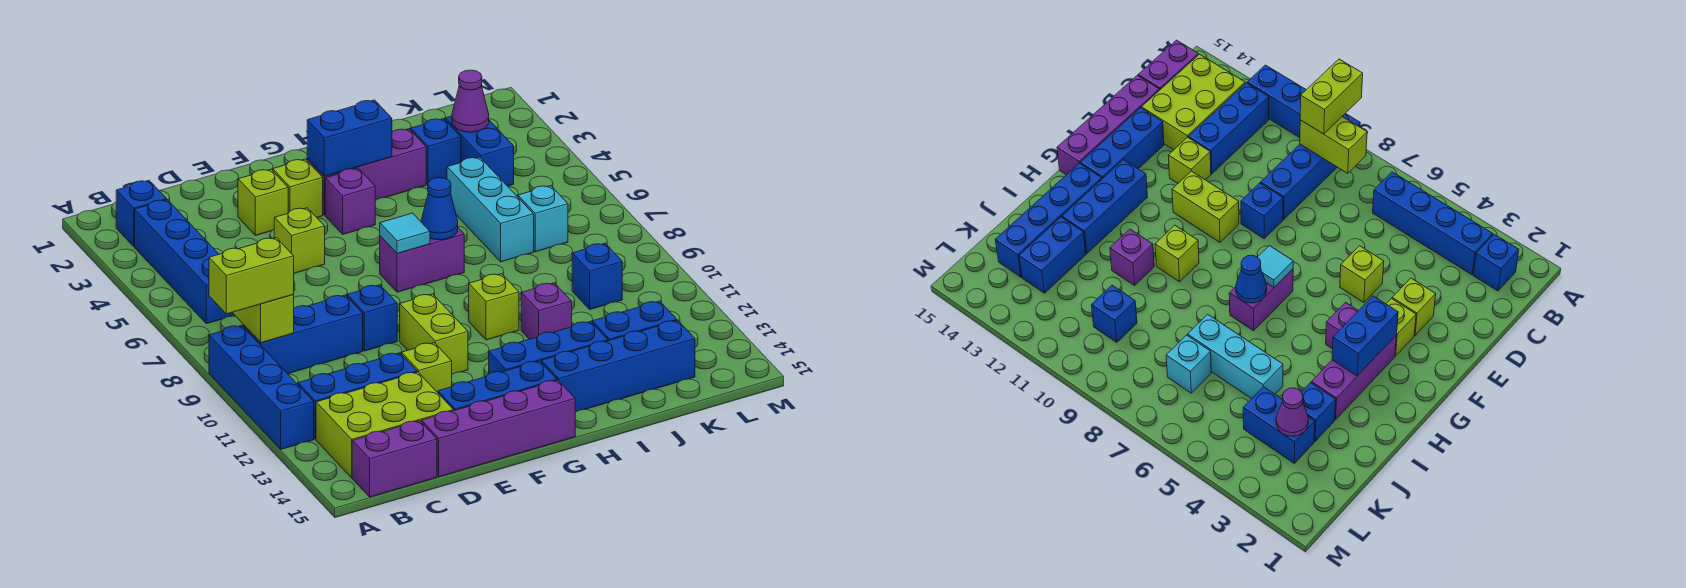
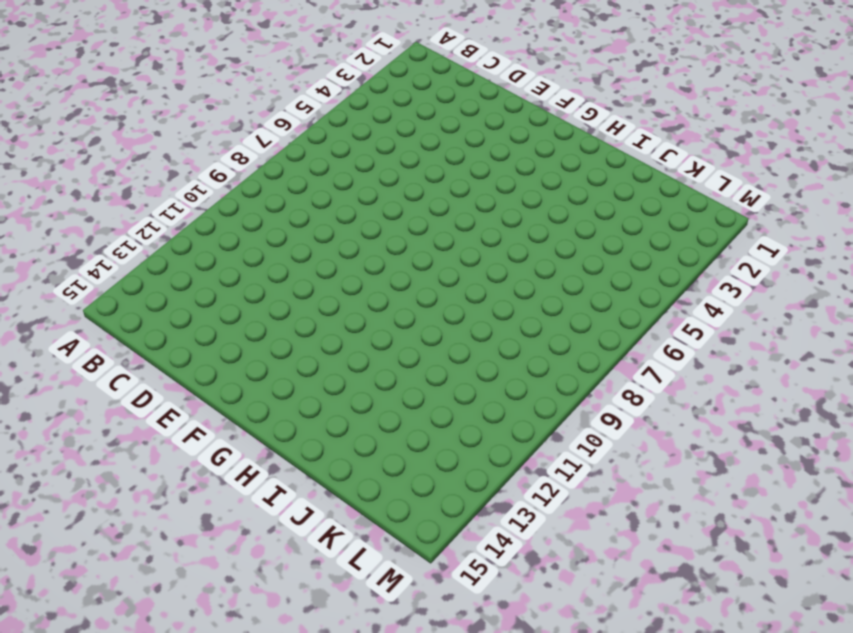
none -> blue 1x4 brick [209,325,314,449]
none -> blue 1x1 brick [116,181,167,247]
none -> blue 1x4 brick [135,200,235,324]
none -> blue 1x3 brick [244,295,363,374]

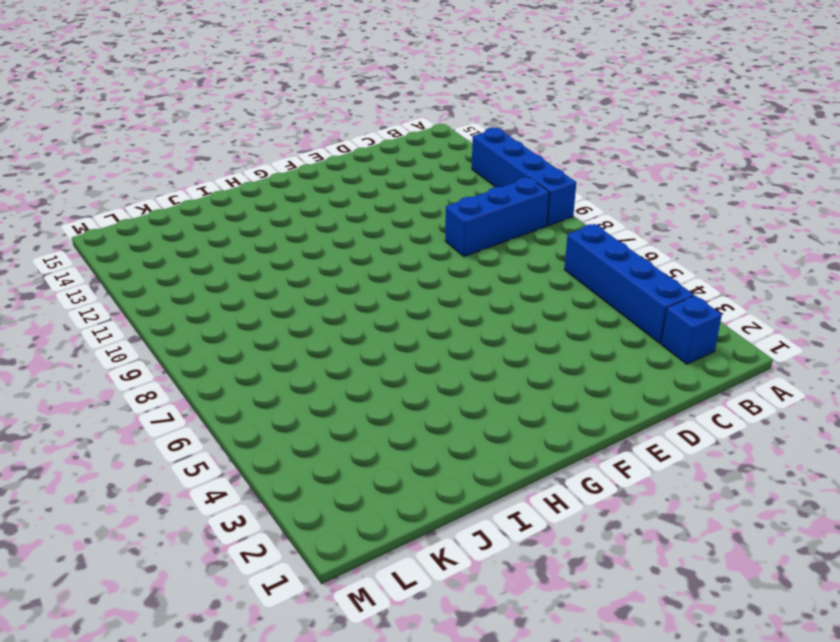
none -> blue 1x3 brick [298,353,417,439]
none -> lime 2x3 brick [316,372,453,478]
none -> purple 1x2 brick [352,421,437,497]
none -> purple 1x4 brick [421,380,575,477]

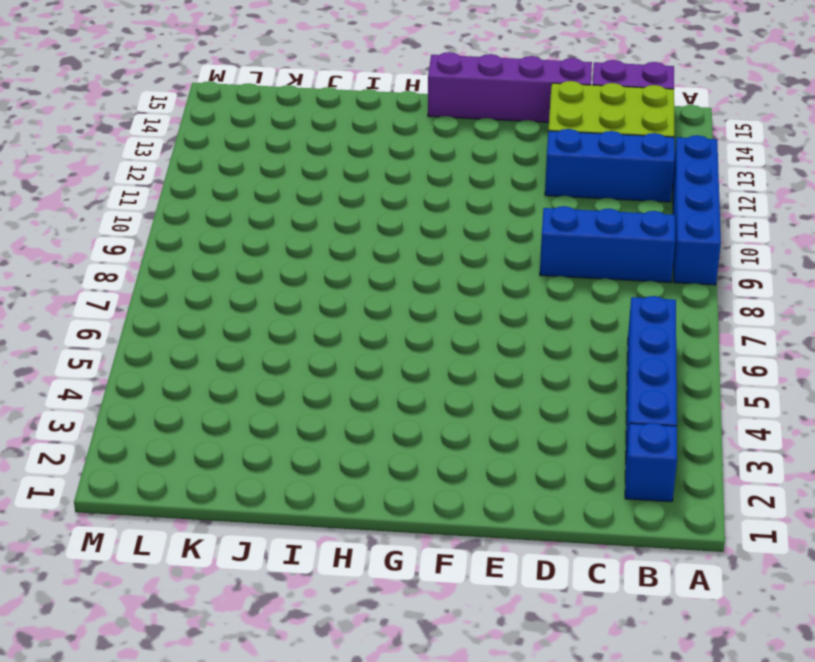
none -> lime 1x1 brick [238,169,288,235]
none -> lime 1x1 brick [274,208,325,273]
none -> blue 1x1 brick [347,285,397,351]
none -> lime 1x1 brick [402,343,452,393]

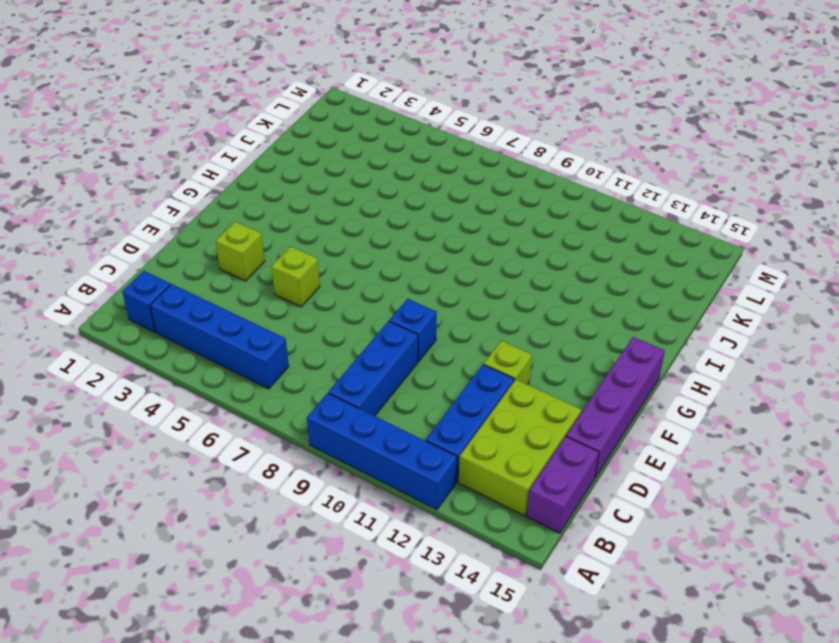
none -> blue 1x3 brick [438,361,557,411]
none -> lime 1x1 brick [273,159,323,217]
none -> lime 1x2 brick [400,294,468,374]
none -> purple 1x3 brick [307,129,426,215]

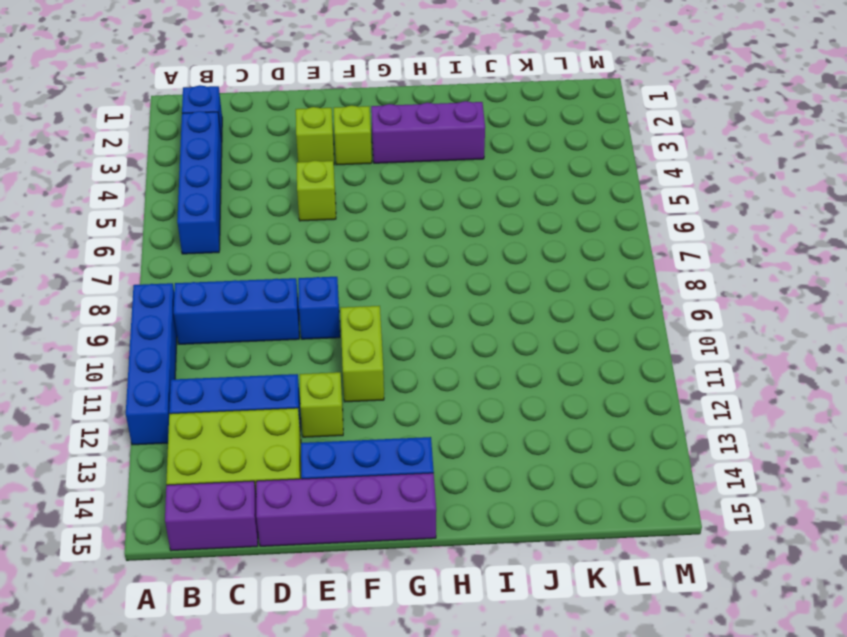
none -> purple 1x1 brick [325,168,375,234]
none -> purple 1x2 brick [380,228,464,292]
none -> blue 1x3 brick [489,321,608,374]
none -> lime 1x1 brick [469,274,519,340]

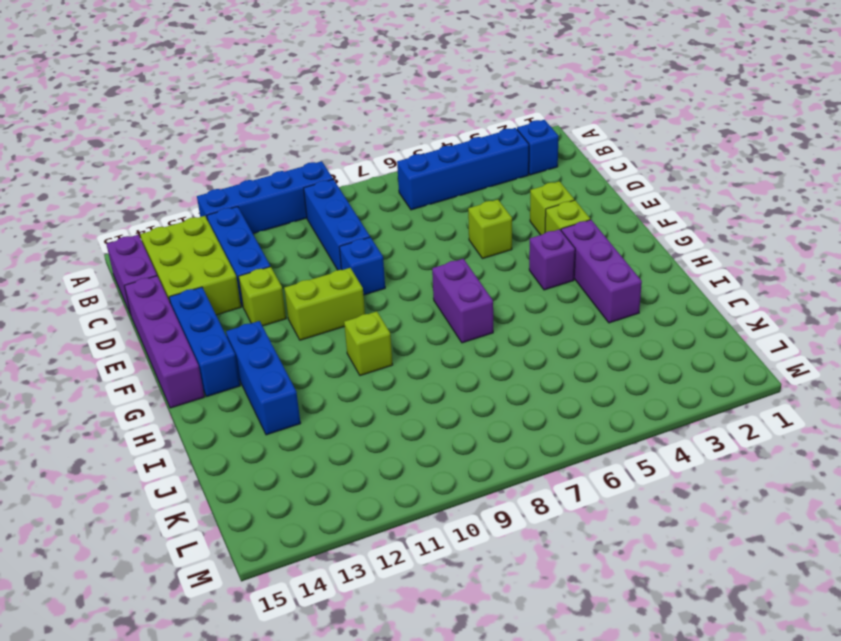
none -> blue 1x4 brick [541,320,695,412]
none -> purple 1x1 brick [521,283,572,339]
none -> blue 1x1 brick [411,119,461,184]
none -> cyan 1x3 brick [447,157,534,262]

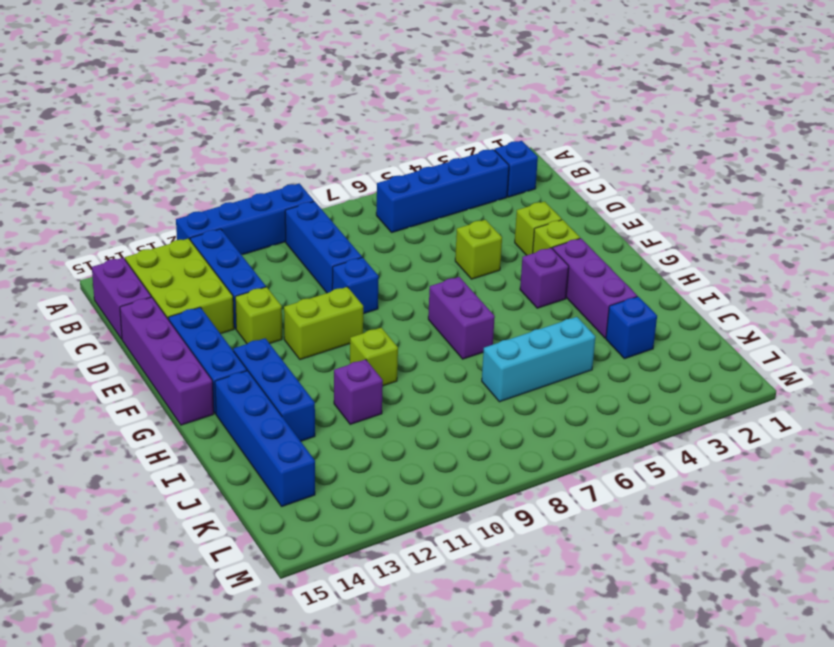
none -> blue 1x2 brick [592,301,677,341]
none -> blue 1x2 brick [445,116,514,186]
none -> cyan 1x1 brick [518,186,568,252]
none -> blue 1x1 brick [572,243,622,309]

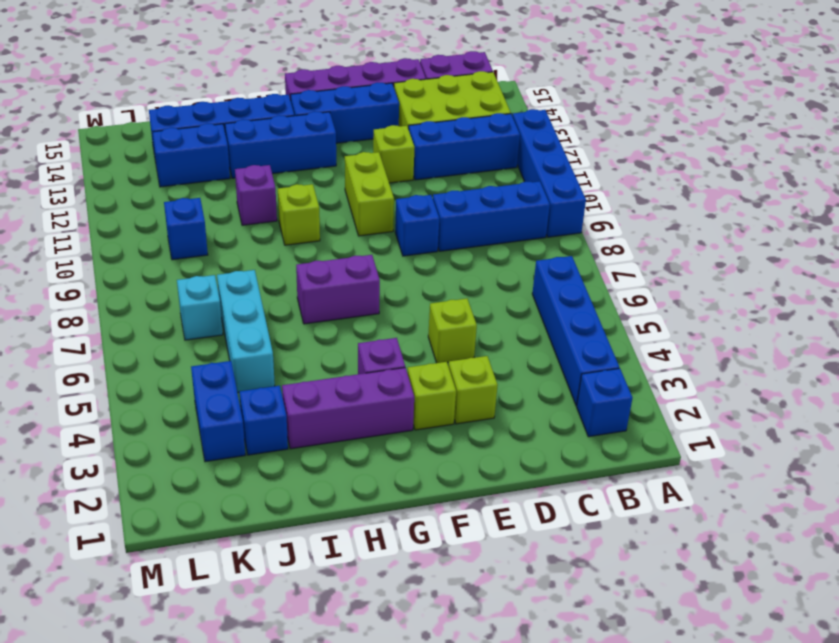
none -> lime 1x2 brick [232,295,294,343]
none -> blue 1x2 brick [307,100,392,176]
none -> cyan 1x1 tile [380,213,430,253]
none -> blue 1x1 cone [421,178,458,240]

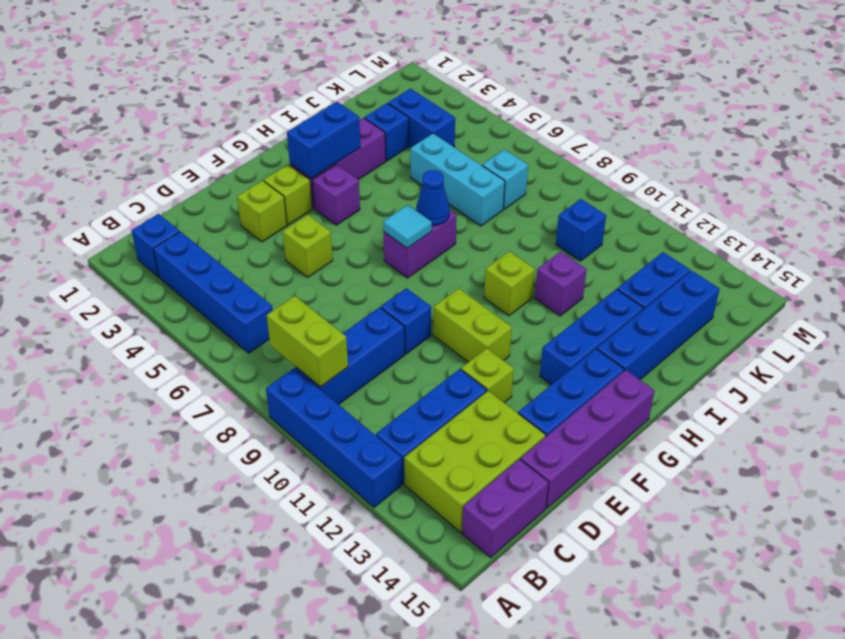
none -> purple 1x1 cone [452,70,489,132]
none -> lime 1x2 brick [209,238,294,314]

